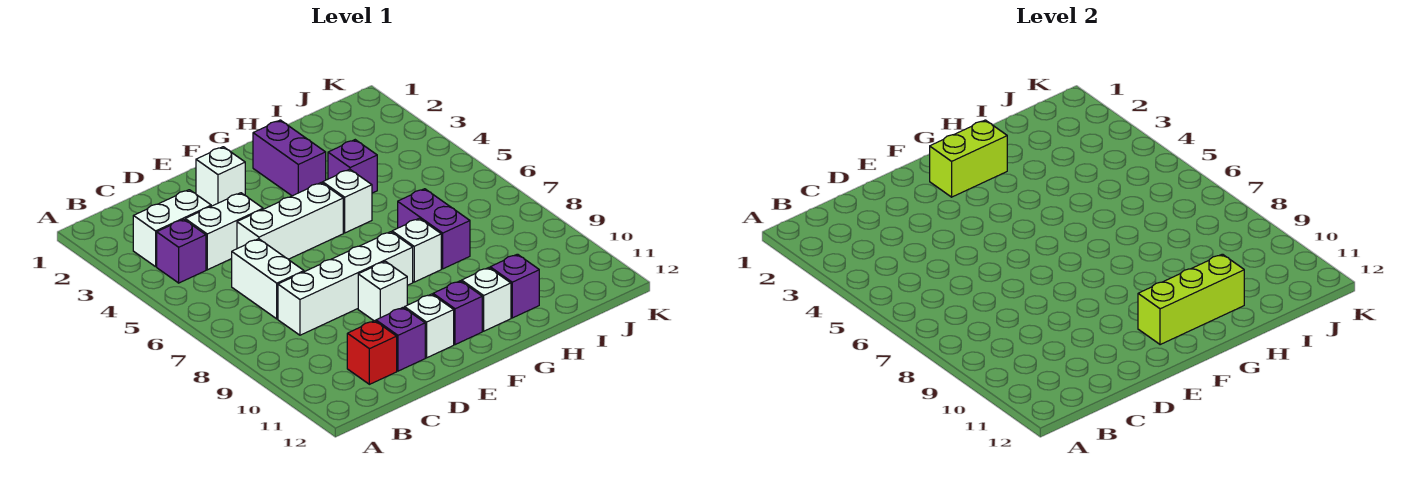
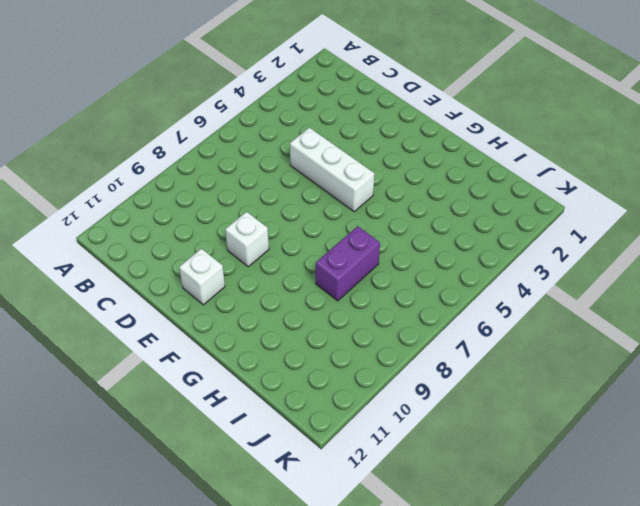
none -> white 1x2 brick [133,190,211,267]
none -> purple 1x1 brick [157,219,206,283]
none -> white 1x2 brick [185,193,263,270]

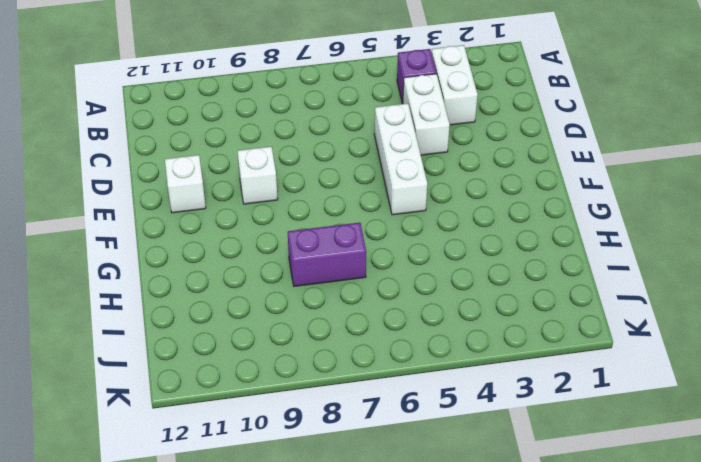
none -> white 1x2 brick [232,239,304,319]
none -> white 1x4 brick [278,232,413,335]
none -> red 1x1 brick [347,321,397,384]

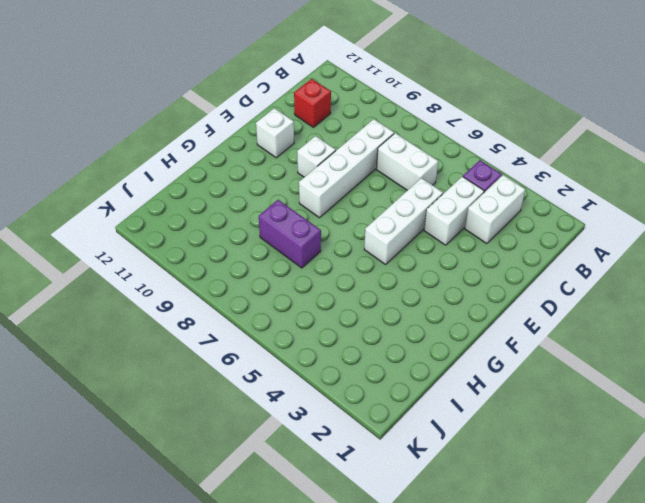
none -> purple 1x1 brick [376,308,425,371]
none -> white 1x1 brick [196,147,245,206]
none -> purple 1x1 brick [433,281,482,345]

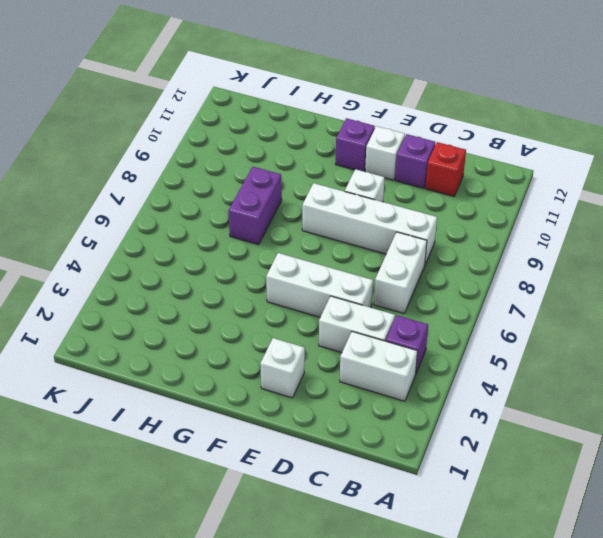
none -> purple 1x2 brick [253,120,326,196]
none -> white 1x1 brick [323,169,372,233]
none -> white 1x1 brick [392,218,441,282]

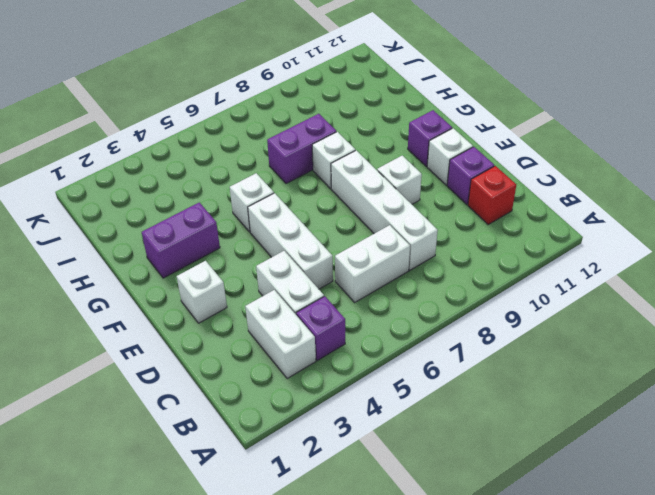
none -> white 1x1 brick [462,268,511,331]
none -> purple 1x1 brick [328,140,377,193]
none -> purple 1x1 brick [490,254,539,318]

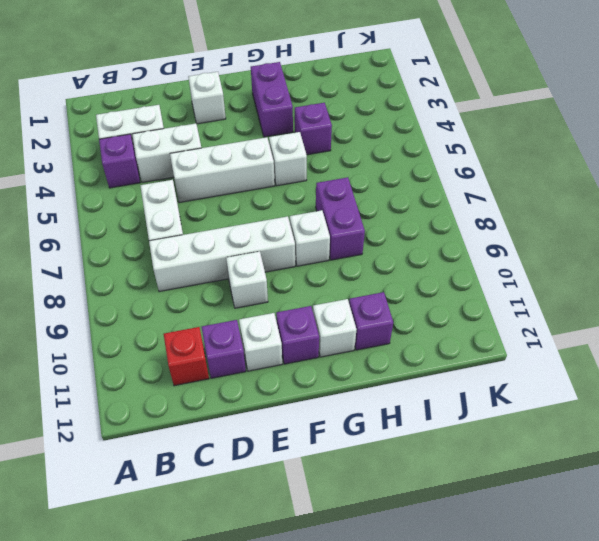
none -> lime 1x2 brick [930,120,1007,197]
none -> lime 1x3 brick [1138,254,1244,345]

